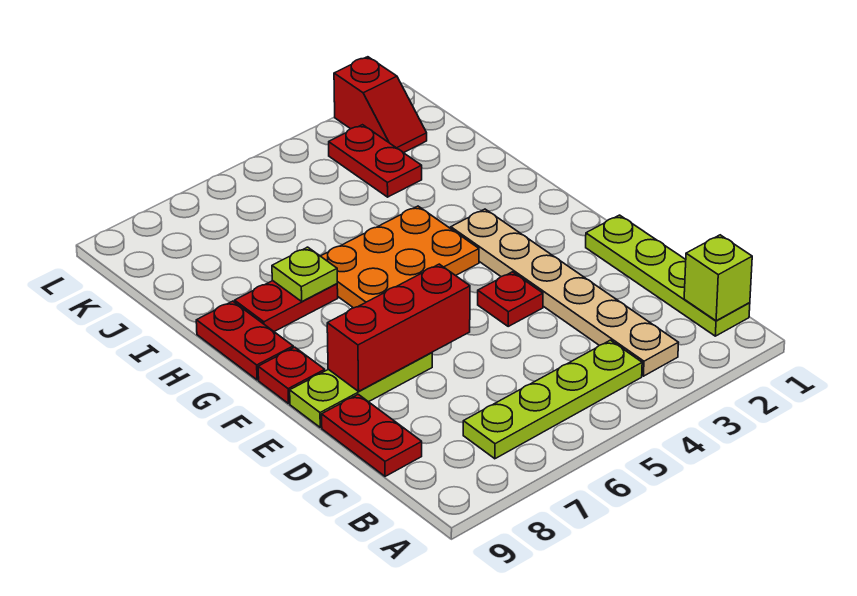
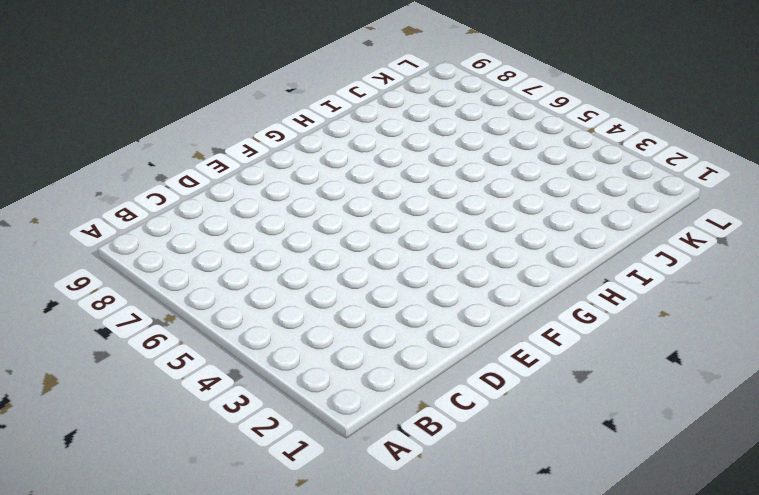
none -> lime 1x4 plate [586,215,750,336]
none -> tan 1x6 plate [451,209,679,376]
none -> lime 1x4 plate [463,340,642,459]

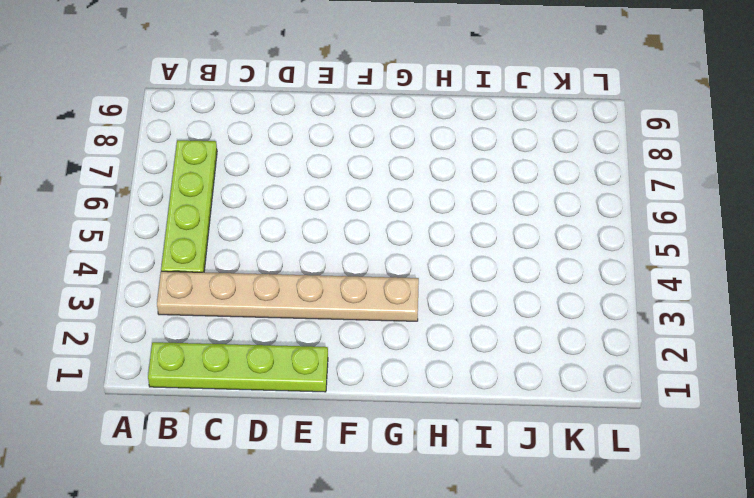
none -> red 1x2 plate [322,394,422,476]
none -> red 1x1 plate [478,272,543,326]
none -> lime 1x3 plate [290,353,432,428]

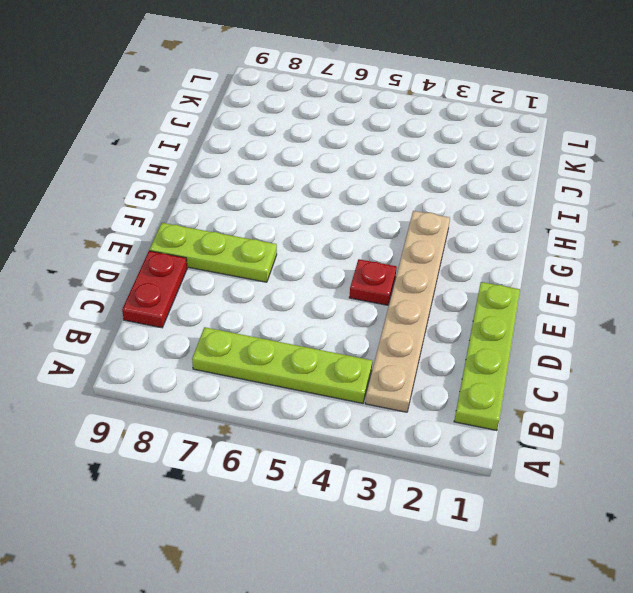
none -> red 1x1 plate [258,347,325,404]
none -> orange 2x3 plate [321,206,479,308]
none -> red 1x2 plate [196,301,293,380]

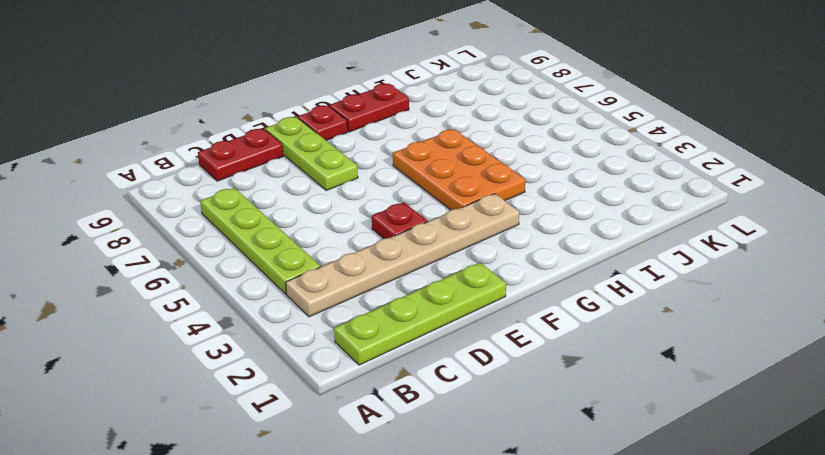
none -> red 1x2 plate [235,281,338,332]
none -> red 1x2 plate [329,125,422,197]
none -> red 1x2 slope [334,57,427,153]

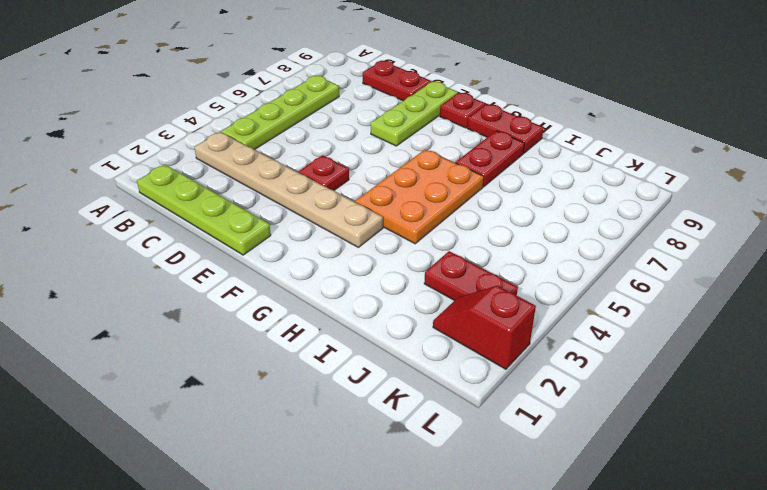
none -> lime 1x1 brick [684,235,752,321]
none -> red 1x3 brick [327,264,470,391]
none -> lime 1x1 plate [272,247,337,301]

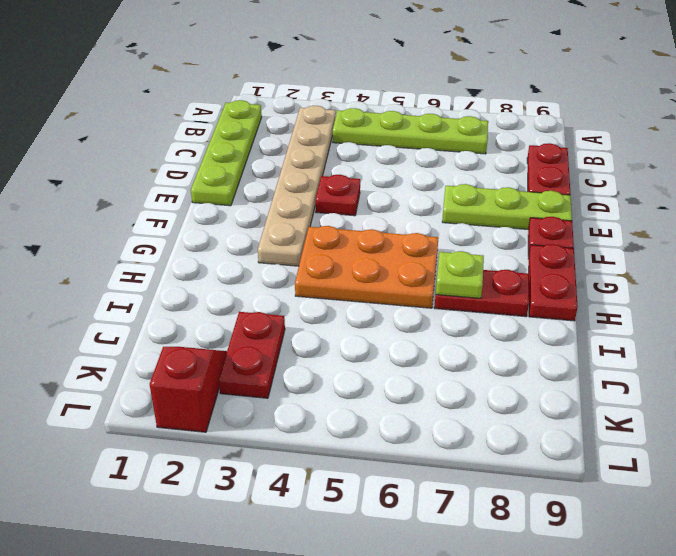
none -> lime 1x1 brick [684,235,752,321]
none -> red 1x3 brick [327,264,470,391]

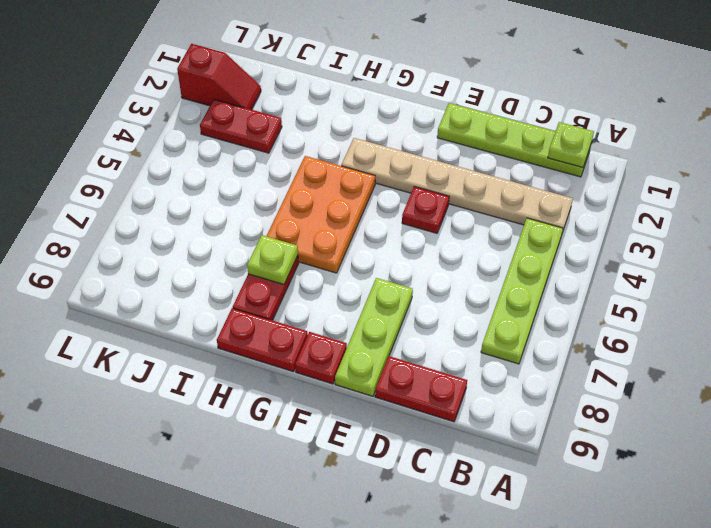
lime 1x1 plate [548,122,594,168] -> lime 1x1 brick [684,235,752,321]
none -> red 1x3 brick [327,264,470,391]

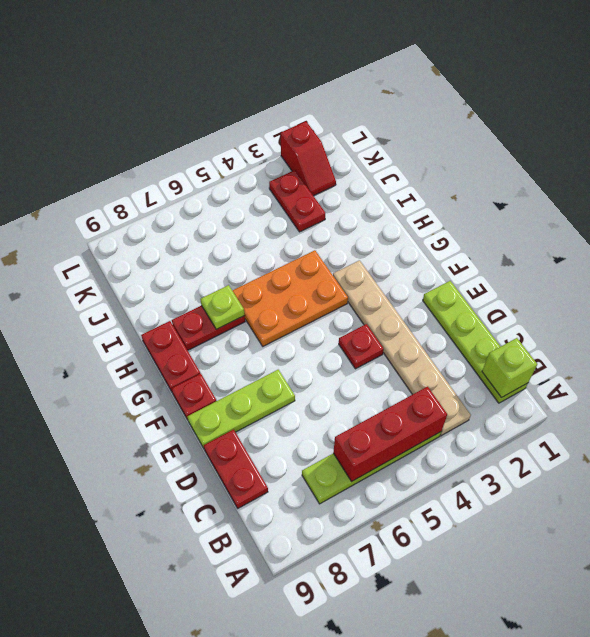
red 1x3 brick [333,387,447,482] -> red 1x3 brick moved to [327,264,470,391]

